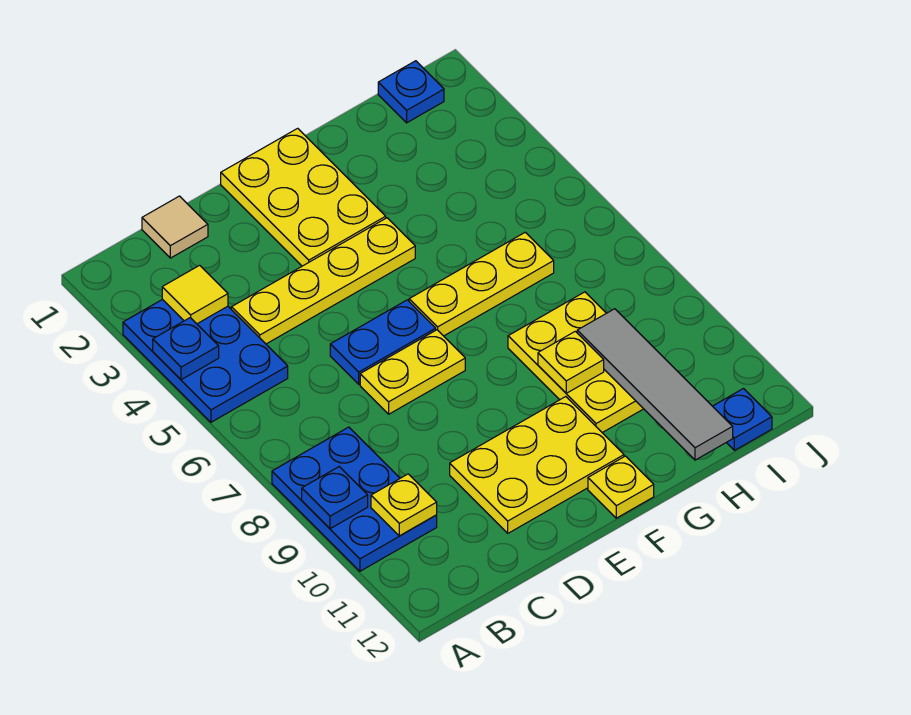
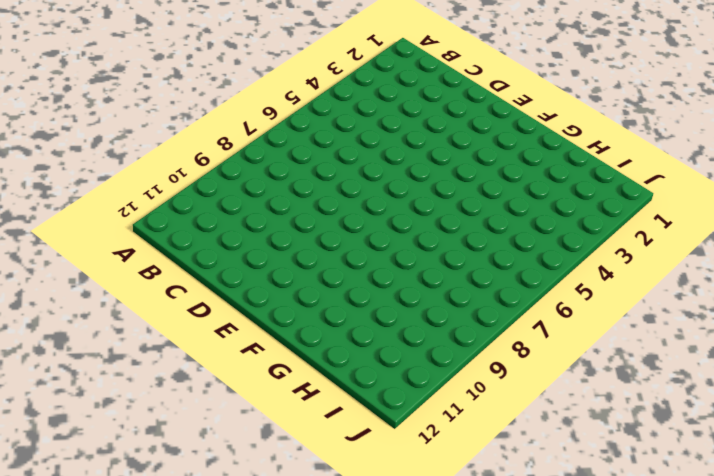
none -> blue 2x3 plate [123,299,288,422]
none -> blue 2x3 plate [272,427,437,571]
none -> tan 1x1 tile [142,196,208,258]

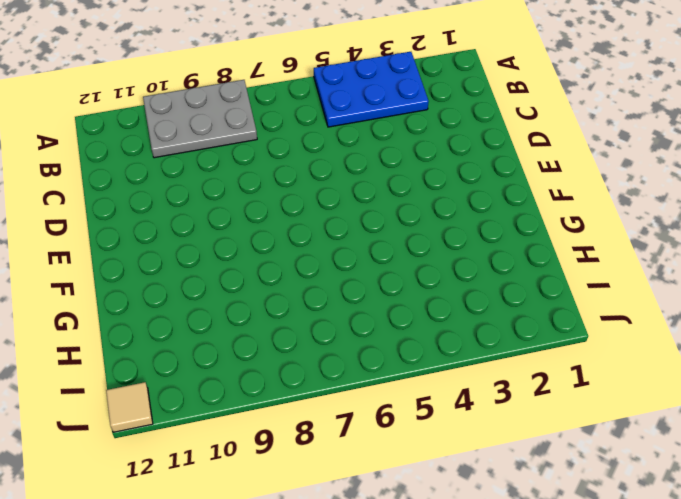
grey 2x3 plate [143,80,257,158] -> blue 2x3 plate [272,427,437,571]
tan 1x1 tile [106,382,153,432] -> tan 1x1 tile moved to [142,196,208,258]
none -> yellow 1x4 plate [231,218,415,344]
none -> blue 1x2 plate [330,300,436,384]
none -> yellow 1x2 plate [360,330,465,414]

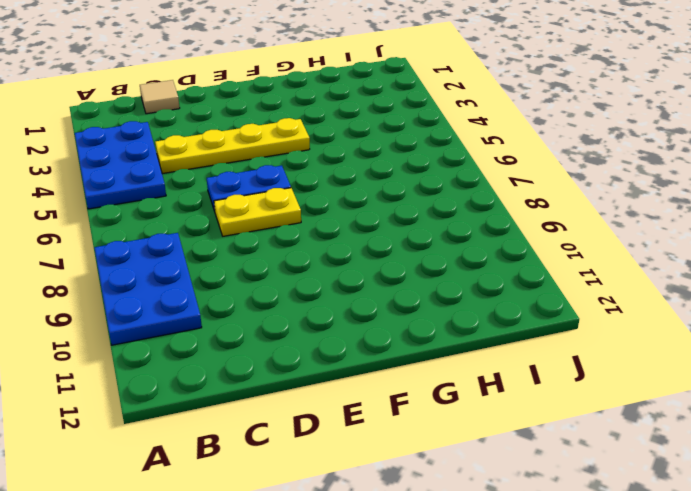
none -> yellow 2x3 plate [450,397,624,533]
none -> yellow 2x3 plate [221,128,386,266]
none -> yellow 1x3 plate [409,232,554,336]

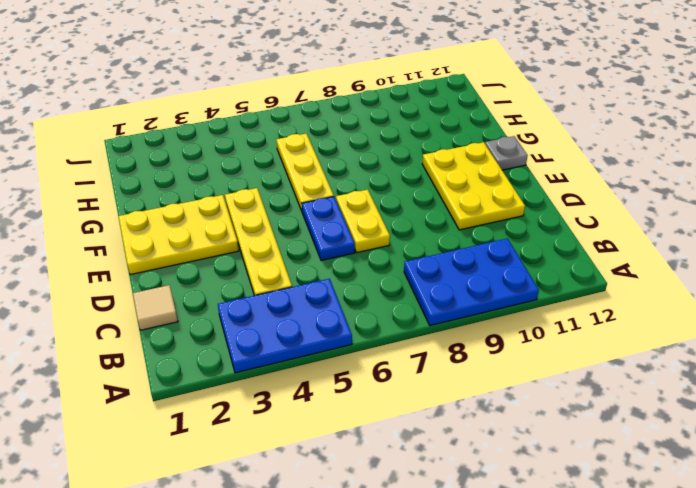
grey 1x1 plate [485,136,528,170] -> yellow 1x1 plate [588,456,654,518]
none -> yellow 2x3 plate [508,292,643,433]
none -> blue 1x1 plate [378,61,444,123]
none -> blue 1x1 plate [713,389,772,450]

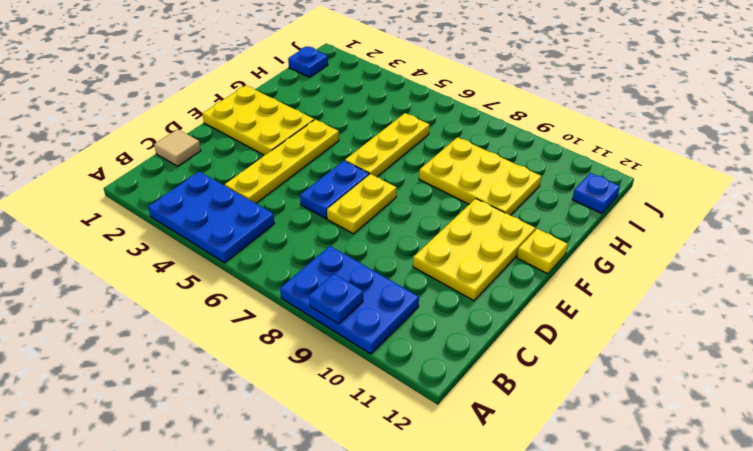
none -> blue 1x1 plate [153,318,219,380]
none -> yellow 1x1 tile [162,265,228,324]
none -> yellow 1x1 plate [371,474,437,536]

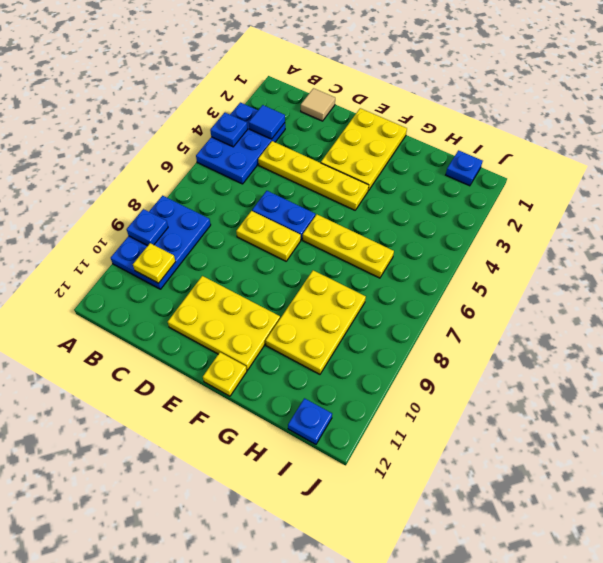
blue 1x1 tile [249,105,285,139] -> yellow 1x1 tile [162,265,228,324]
none -> yellow 1x1 plate [538,331,604,393]
none -> grey 1x4 tile [577,309,733,460]

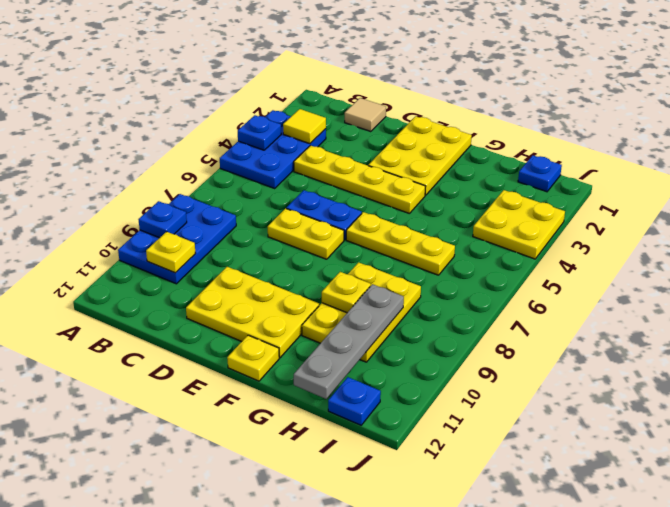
grey 1x4 plate [294,284,404,399] -> grey 1x4 tile [577,309,733,460]
yellow 2x2 plate [473,190,565,259] -> none

